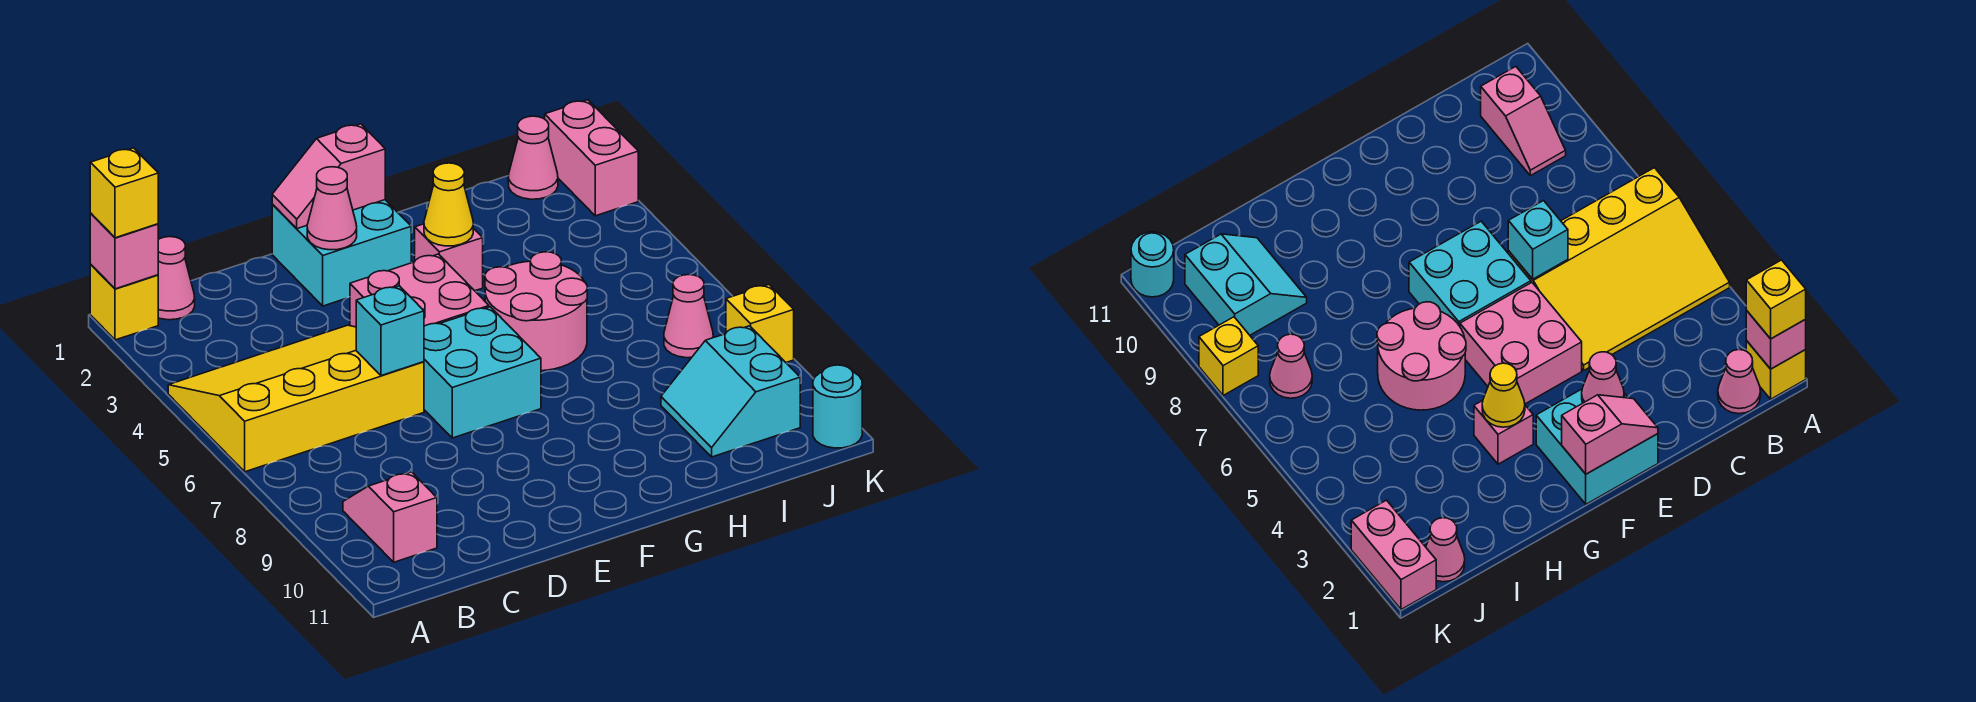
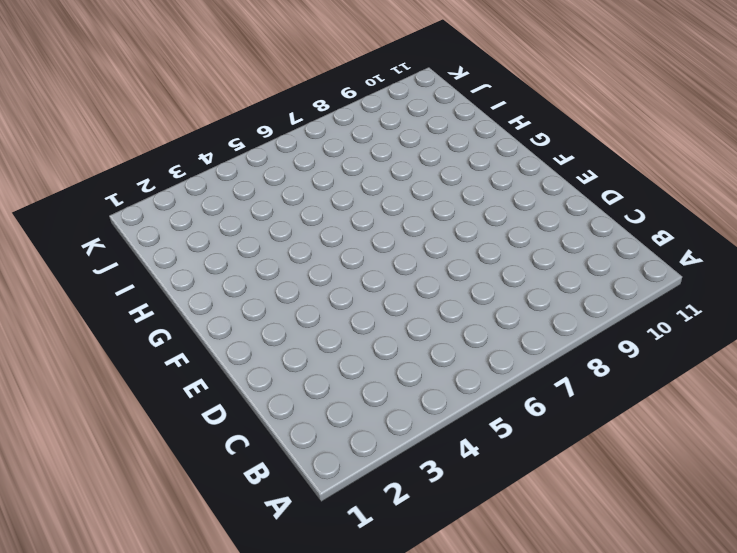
none -> yellow 1x1 brick [90,265,158,340]
none -> yellow 3x4 slope [168,325,424,472]
none -> pink 1x1 cone [158,237,195,320]

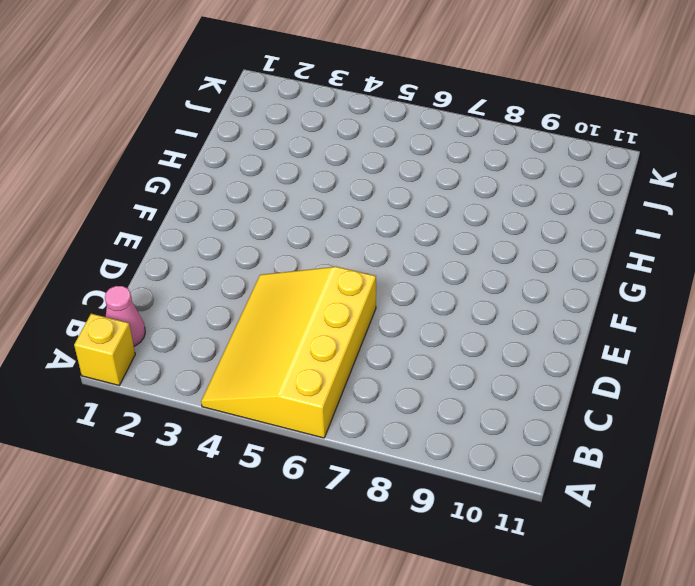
none -> pink 1x2 slope [343,472,437,562]
none -> cyan 2x2 brick [272,200,411,306]
none -> pink 2x2 brick [350,254,489,327]

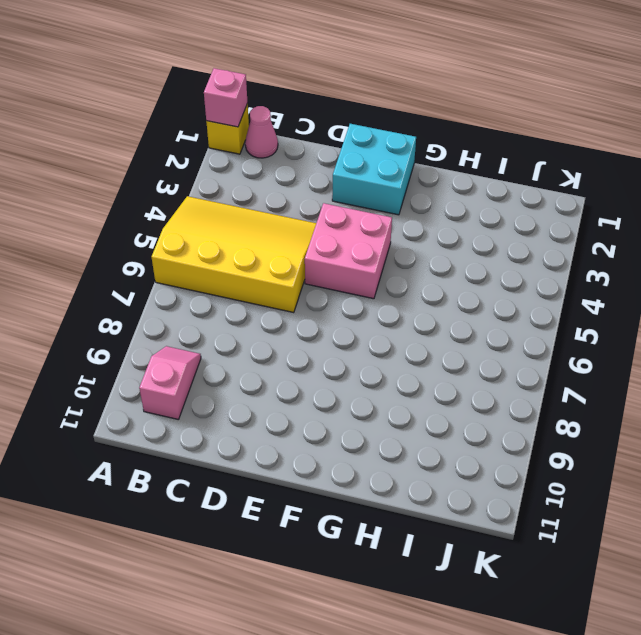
none -> cyan 2x2 brick [424,307,541,438]
none -> pink 1x1 brick [415,224,483,291]
none -> pink 2x2 round brick [485,252,587,371]

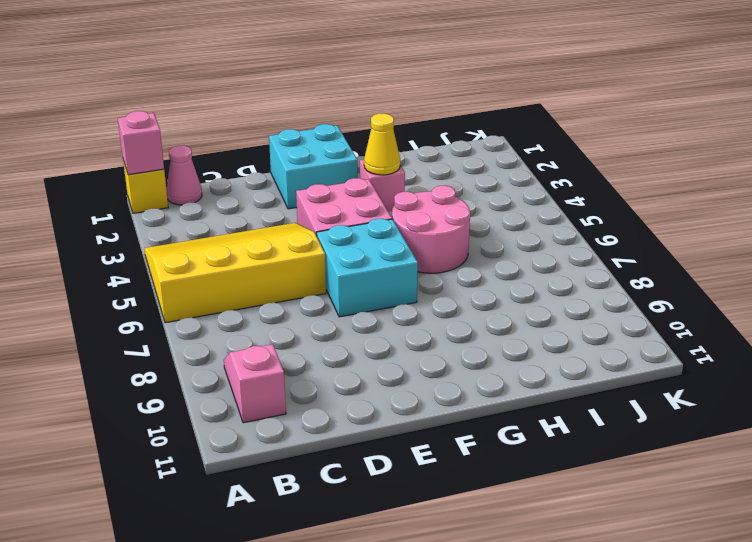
none -> cyan 2x2 slope [661,326,800,457]
none -> pink 1x1 cone [508,116,558,199]
none -> pink 1x1 cone [664,275,713,358]

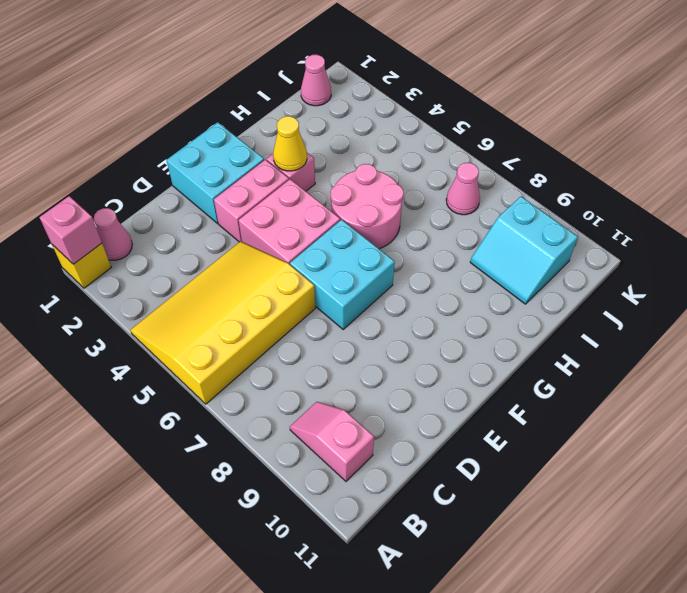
pink 1x2 brick [214,160,289,242] -> pink 1x2 brick turned to [545,100,638,216]
none -> yellow 1x1 brick [726,285,794,362]
none -> cyan 1x1 round brick [813,365,862,448]
none -> cyan 1x1 brick [356,286,424,376]

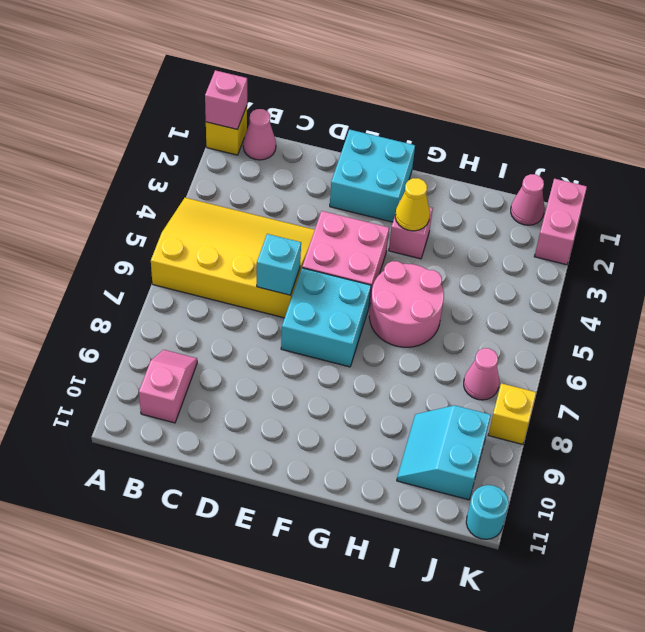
none -> pink 1x2 slope [272,124,385,229]
none -> pink 1x1 cone [307,167,357,250]
none -> yellow 1x1 brick [90,148,158,238]

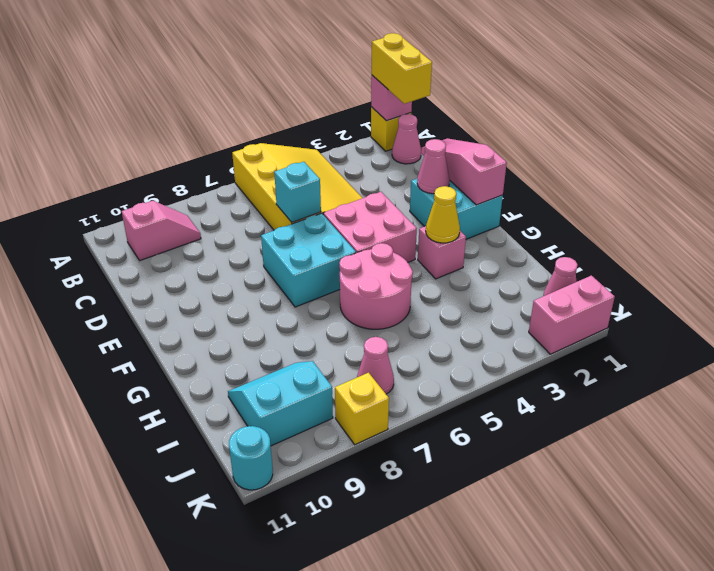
yellow 1x2 brick [372,33,432,104] -> yellow 1x1 brick [90,148,158,238]
pink 1x3 slope [421,138,507,205] -> pink 1x2 slope [272,124,385,229]

